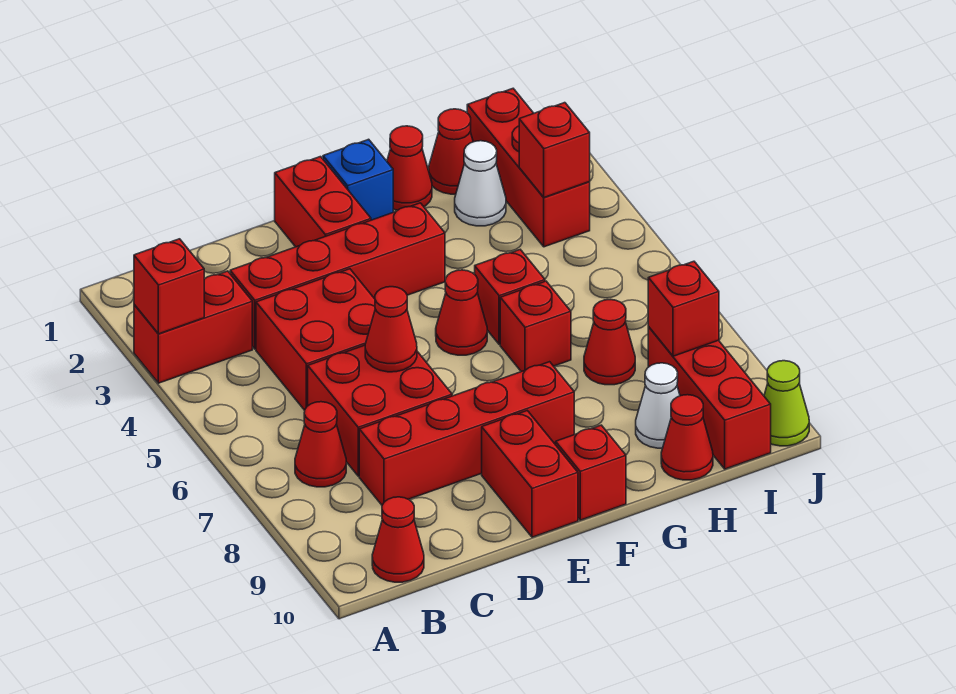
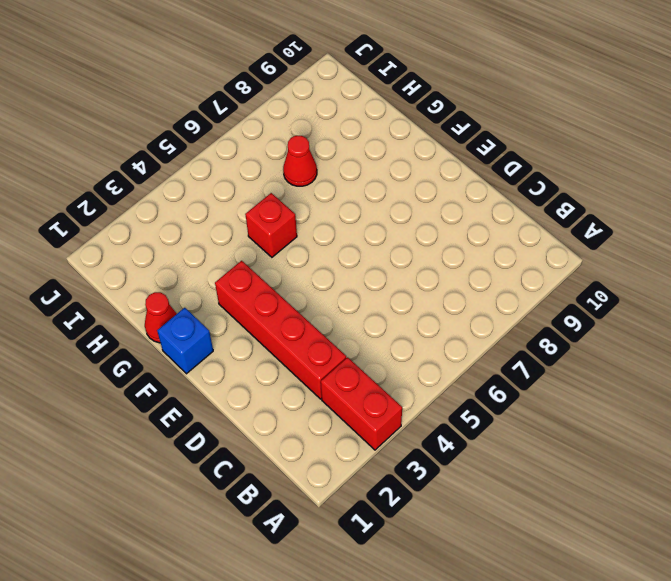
none -> red 1x1 cone [295,402,346,487]
none -> red 1x1 cone [372,497,424,582]
none -> red 2x2 brick [256,269,375,410]

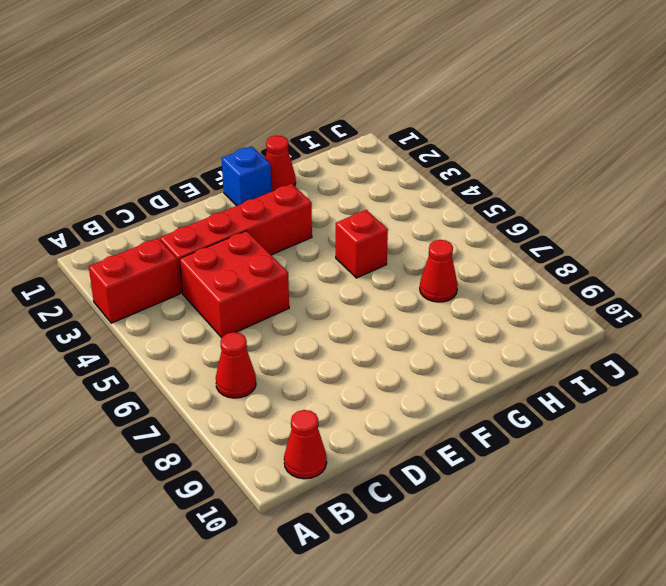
none -> red 2x2 brick [308,345,452,476]
none -> red 1x4 brick [359,362,574,505]
none -> red 1x2 brick [275,157,371,247]

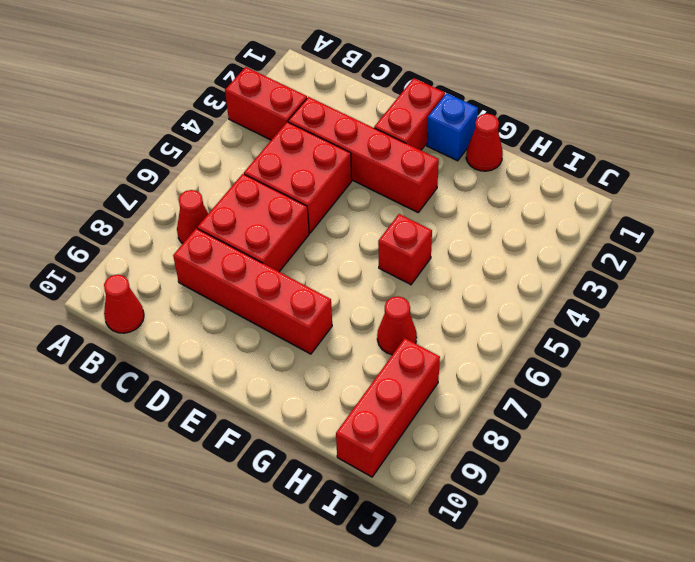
none -> red 1x2 brick [482,411,578,537]
none -> red 1x1 cone [436,270,487,355]
none -> red 1x1 brick [556,425,626,520]

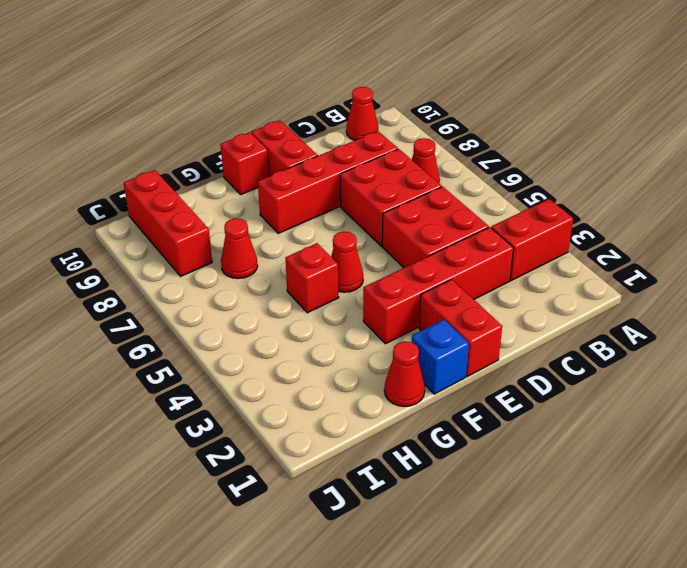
none -> red 1x1 brick [500,281,571,372]
none -> red 1x1 cone [429,109,473,194]
none -> white 1x1 cone [455,141,506,226]

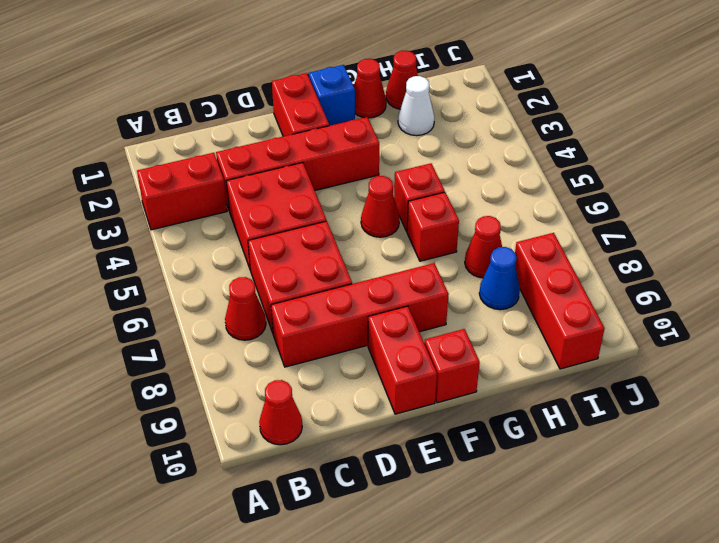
blue 1x1 cone [479,247,520,310] -> none
none -> white 1x1 cone [636,363,680,448]
none -> red 1x1 cone [661,395,713,480]
none -> red 1x3 brick [467,89,590,247]

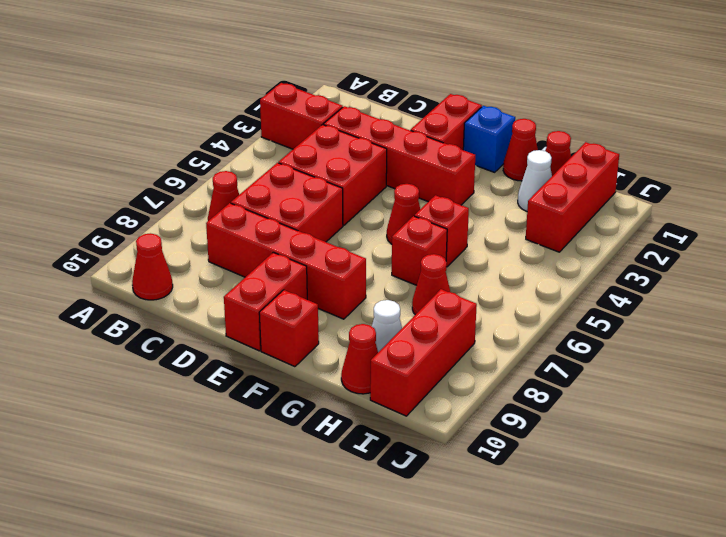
none -> lime 1x1 cone [764,361,809,446]
none -> red 1x1 brick [134,239,204,334]
none -> red 1x1 cone [365,287,417,372]

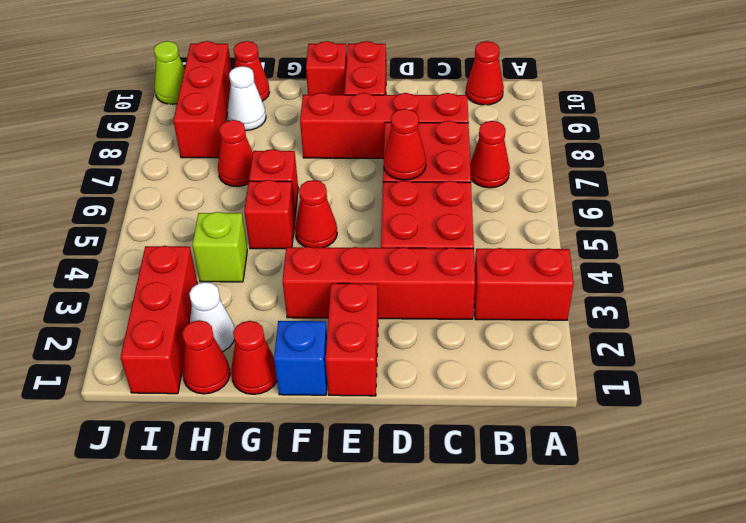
lime 1x1 brick [192,212,247,282] -> none
none -> red 1x1 brick [134,239,204,334]
none -> red 1x1 brick [519,103,590,197]
none -> red 1x1 brick [648,261,719,356]

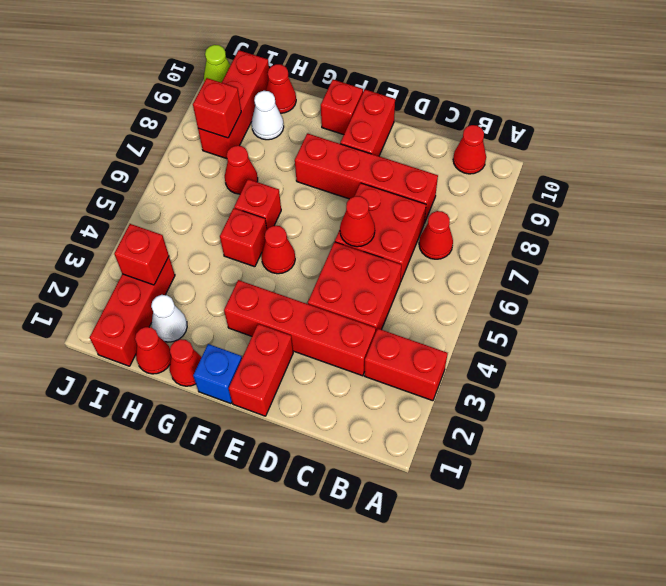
none -> red 1x1 brick [134,239,204,334]

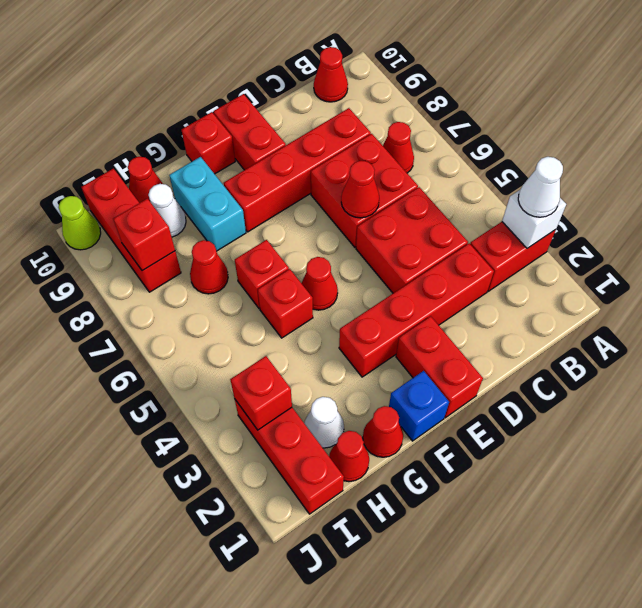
white 1x1 brick [502,190,566,248] -> red 1x1 brick [134,239,204,334]
white 1x1 cone [518,157,563,217] -> none
cyan 1x2 brick [169,157,246,251] -> none

